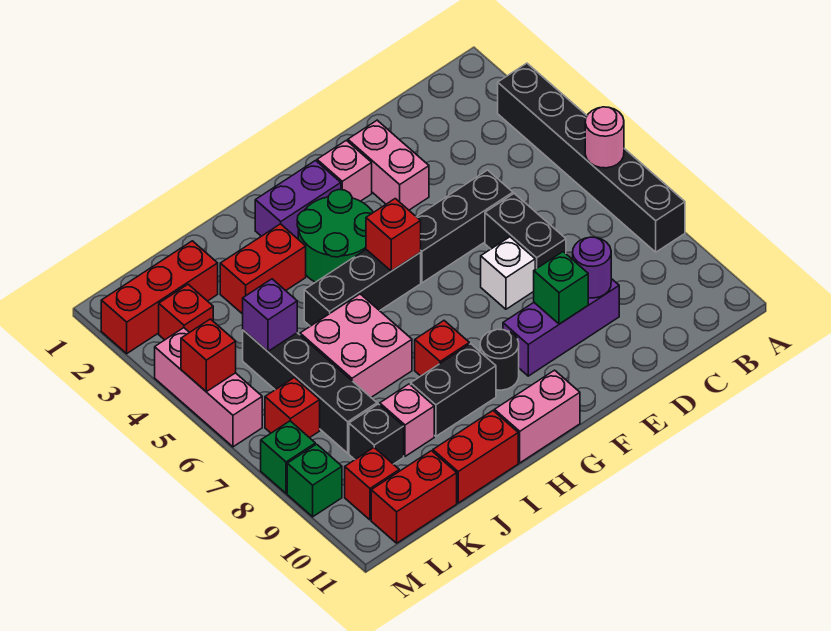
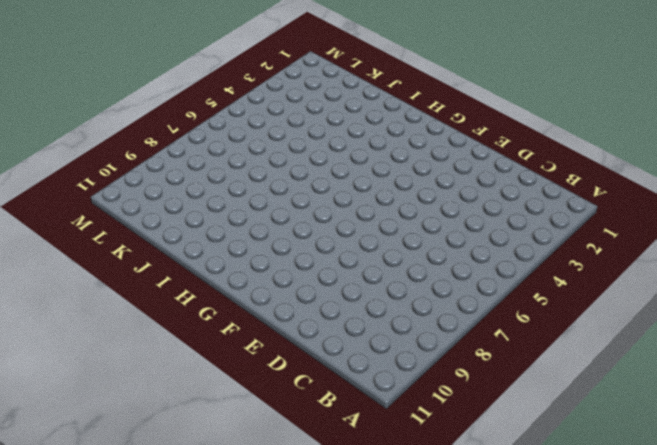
none -> black 1x6 brick [498,63,685,252]
none -> black 1x3 brick [416,170,513,283]
none -> black 1x2 brick [485,193,566,269]
none -> purple 1x3 brick [503,279,619,376]

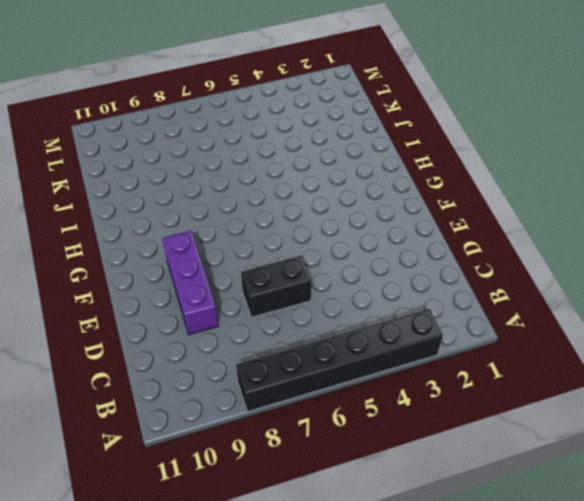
none -> black 1x3 brick [416,170,513,283]
none -> pink 1x2 brick [348,120,429,210]
none -> white 1x1 brick [481,237,535,309]
none -> pink 1x1 brick [317,140,372,201]

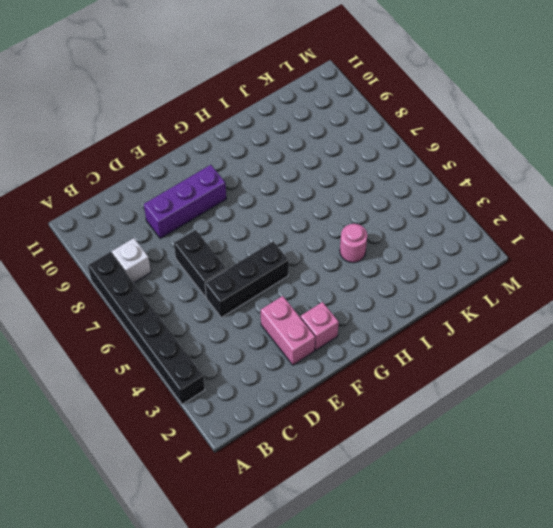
white 1x1 brick [112,238,151,283] -> white 1x1 brick moved to [481,237,535,309]
pink 1x1 round brick [340,224,367,263] -> pink 1x1 round brick moved to [585,107,624,168]
none -> purple 1x2 brick [255,161,341,239]
none -> green 2x2 round brick [297,190,373,282]
none -> black 1x3 brick [304,250,421,326]
none -> black 1x1 round brick [480,329,519,390]

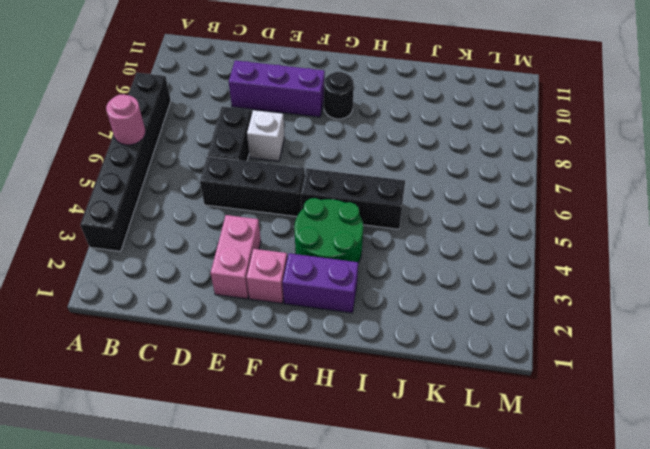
none -> pink 1x2 brick [495,370,580,463]
none -> red 1x1 brick [415,321,469,376]
none -> black 1x2 brick [411,344,496,436]
none -> red 1x2 brick [220,224,306,314]

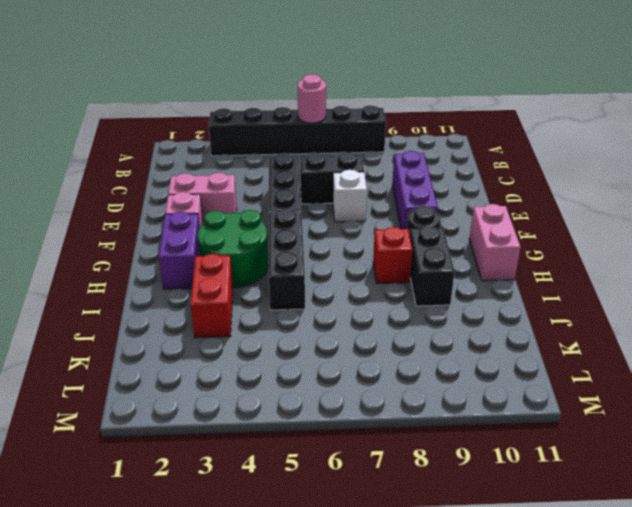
none -> pink 2x2 brick [300,294,412,397]
none -> red 1x2 brick [433,411,518,503]
none -> pink 1x1 brick [380,384,434,456]
none -> red 1x3 brick [101,241,218,353]

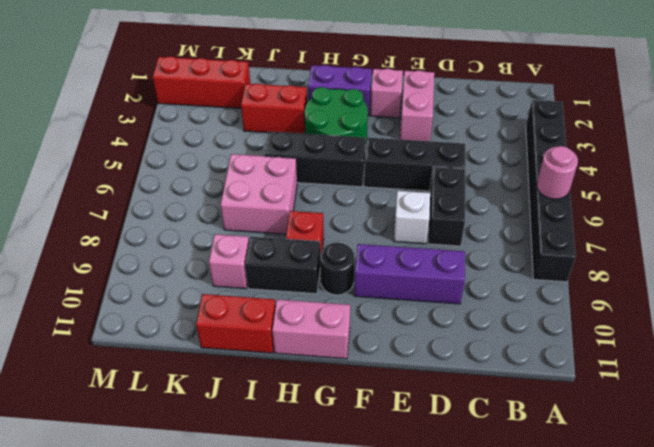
none -> black 1x4 brick [243,330,377,453]
none -> black 1x1 brick [349,404,404,464]
none -> red 1x2 brick [371,451,457,543]
none -> red 1x1 brick [159,284,213,340]

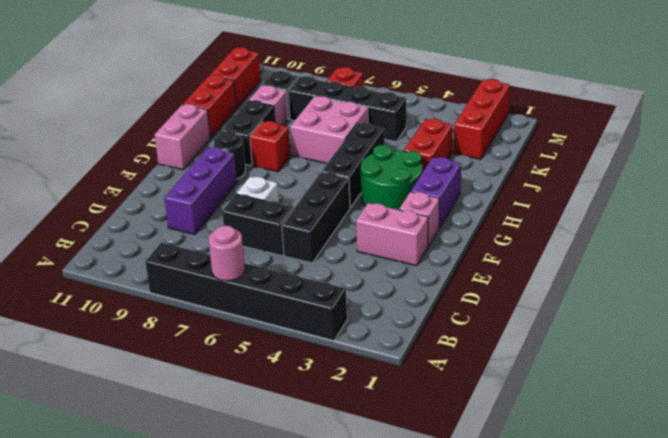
none -> red 1x1 brick [159,284,213,340]
none -> red 1x1 brick [345,448,399,520]
none -> pink 1x3 brick [155,328,262,447]
none -> green 1x1 brick [261,421,315,493]

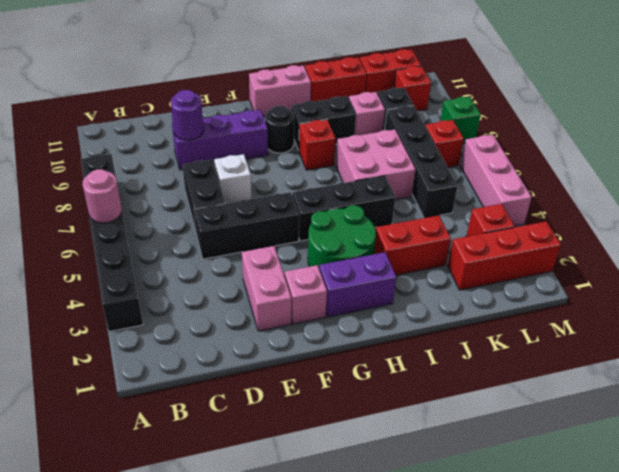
none -> green 1x1 brick [287,444,342,517]
none -> green 1x1 brick [534,252,588,324]
none -> red 1x1 brick [366,199,421,271]
none -> purple 1x1 brick [243,279,297,351]

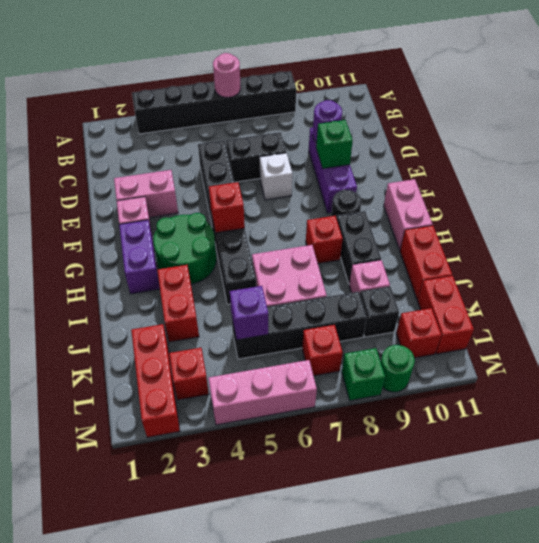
green 1x1 round brick [381,345,415,392] -> green 1x1 brick [287,444,342,517]
none -> red 1x1 brick [181,319,236,392]

